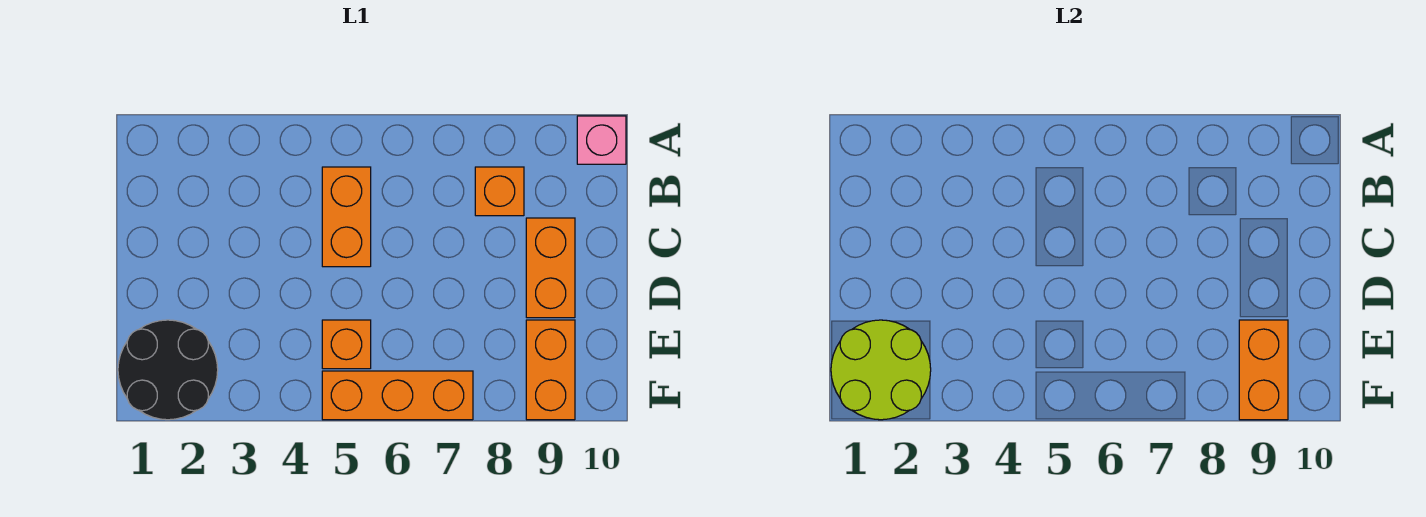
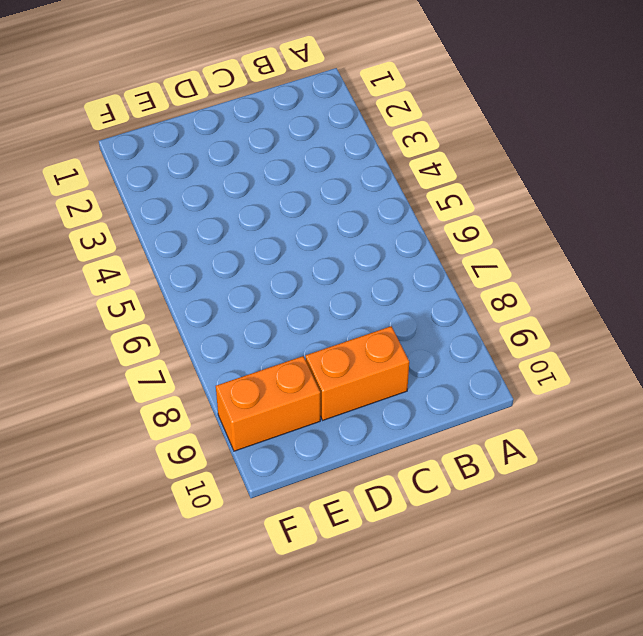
none -> pink 1x1 brick [577,116,626,164]
none -> orange 1x2 brick [322,167,371,267]

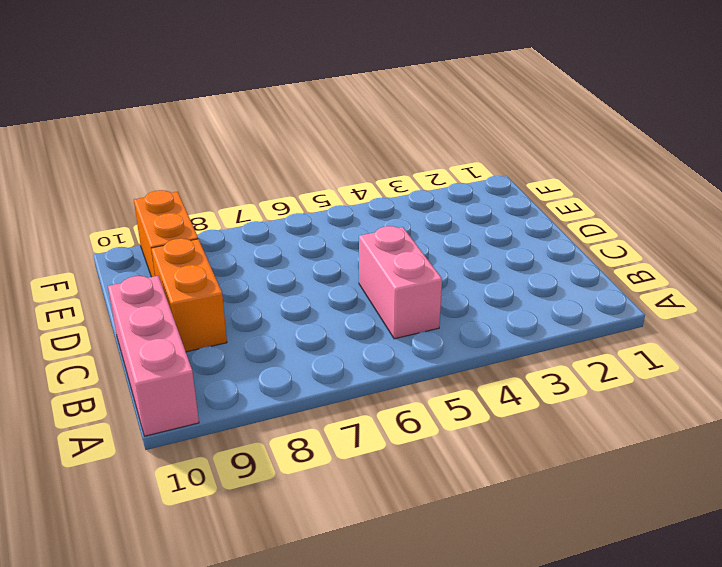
pink 1x3 brick [108,276,199,436] -> pink 1x1 brick [577,116,626,164]
pink 1x2 brick [359,226,442,339] -> orange 1x2 brick [322,167,371,267]
none -> orange 1x1 brick [475,167,524,216]
none -> black 2x2 round brick [118,320,218,420]

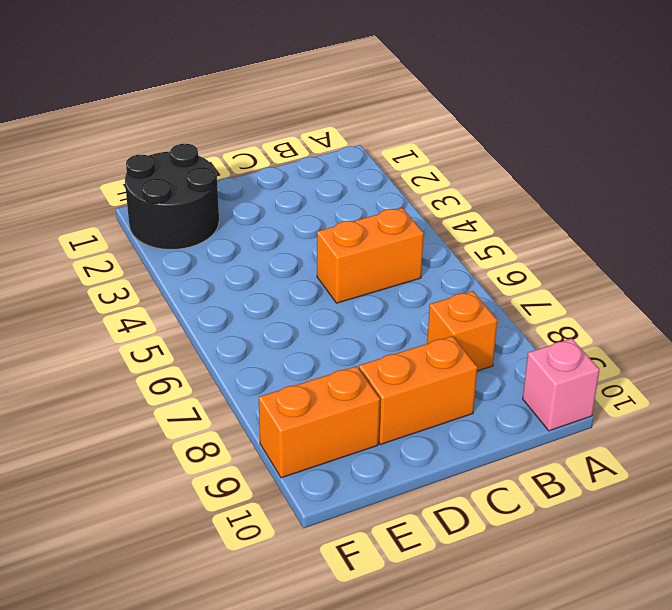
none -> orange 1x1 brick [322,320,371,369]
none -> orange 1x3 brick [322,371,473,420]

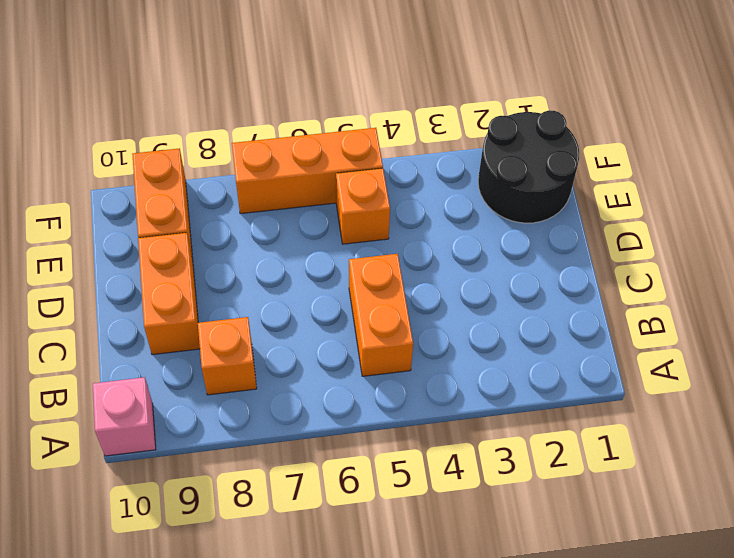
none -> lime 2x2 round brick [831,320,931,420]
none -> orange 1x2 brick [1239,320,1288,420]

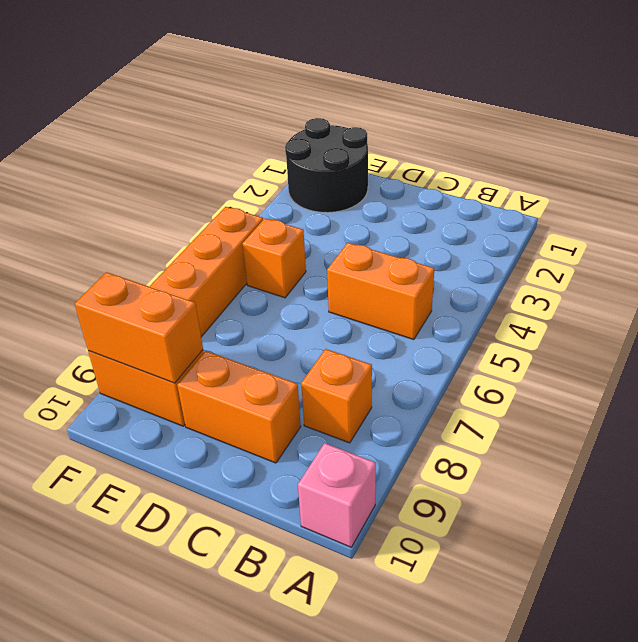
none -> lime 2x2 round brick [831,320,931,420]

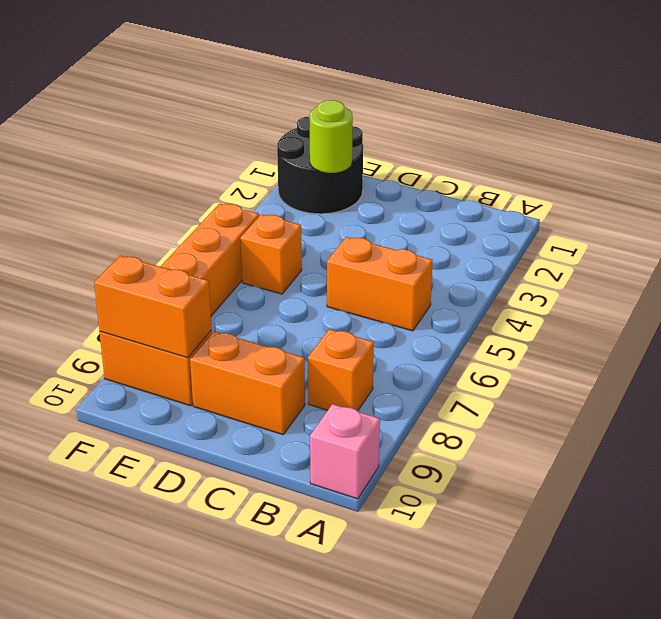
lime 1x1 round brick [309,100,353,173] -> lime 2x2 round brick [831,320,931,420]

